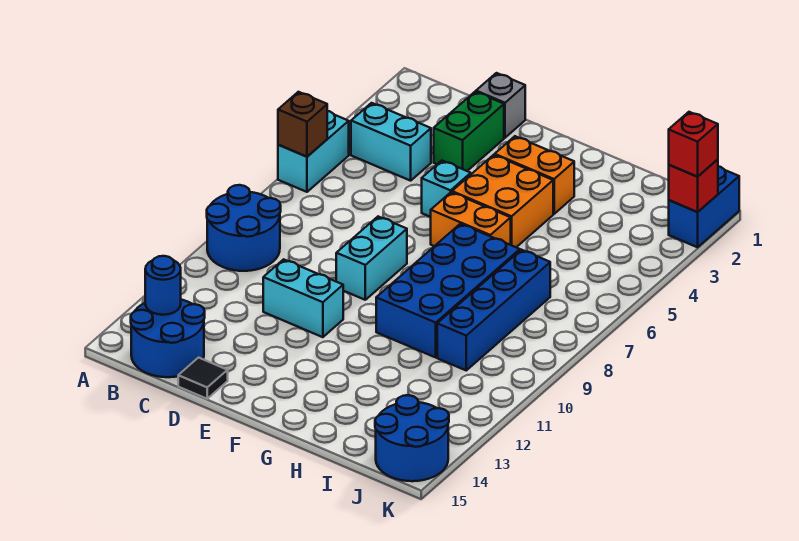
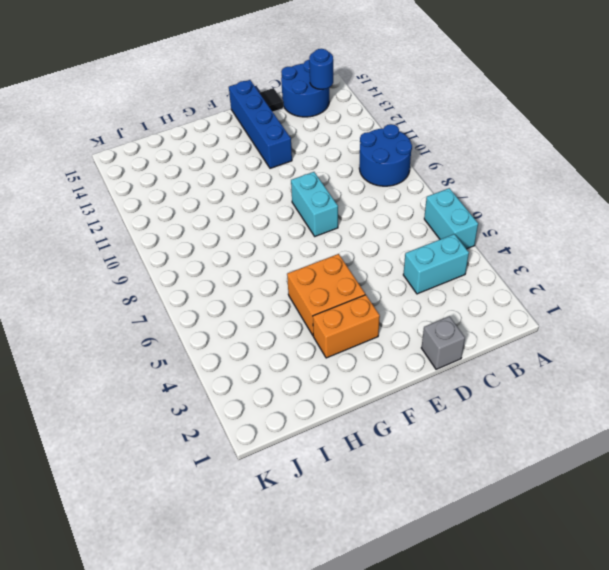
blue 1x4 brick [229,80,292,168] -> blue 1x4 brick moved to [437,250,550,370]
none -> green 1x2 brick [434,92,504,171]
none -> cyan 1x2 brick [263,259,343,337]
none -> cyan 1x1 brick [422,161,471,217]

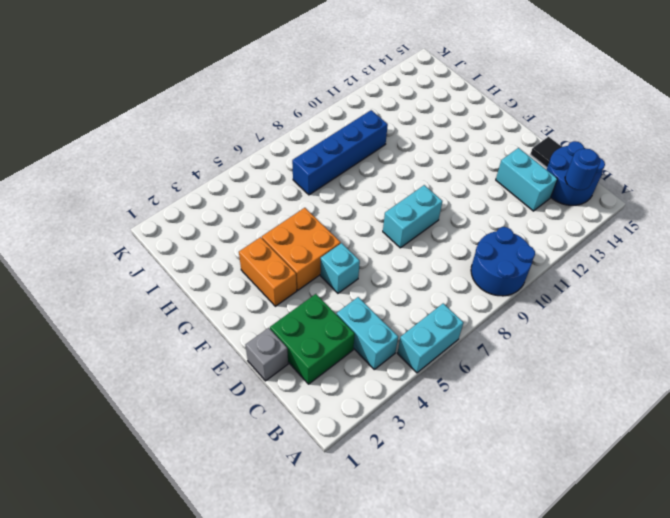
green 2x2 brick [270,294,355,384] -> green 1x2 brick [434,92,504,171]
cyan 1x2 brick [496,148,557,211] -> cyan 1x2 brick moved to [263,259,343,337]
none -> orange 1x2 brick [431,192,511,246]
none -> blue 2x4 brick [376,224,520,357]
none -> blue 2x2 round brick [375,395,449,481]

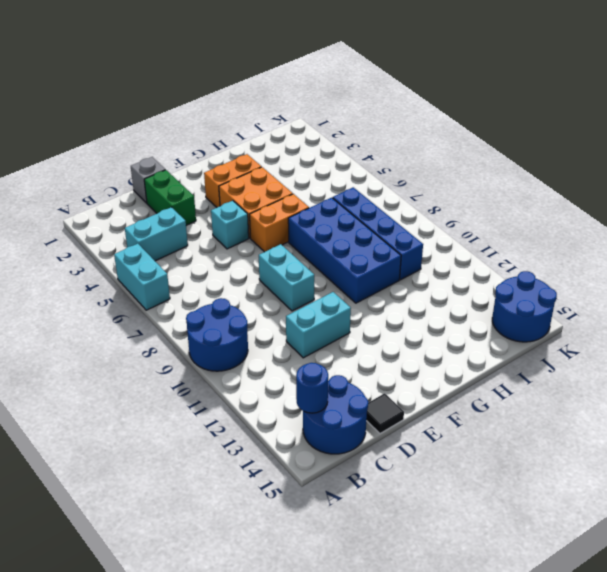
none -> blue 1x2 brick [669,166,739,247]
none -> brown 1x1 brick [278,92,327,157]
none -> red 1x1 brick [669,159,718,212]

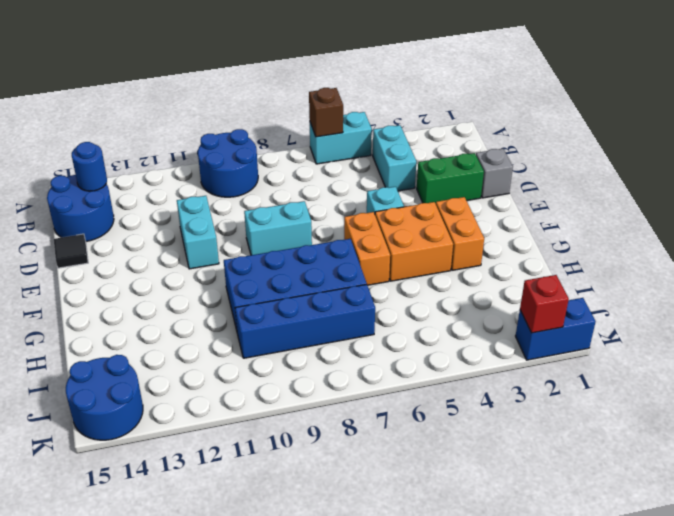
none -> red 1x1 brick [669,112,718,177]

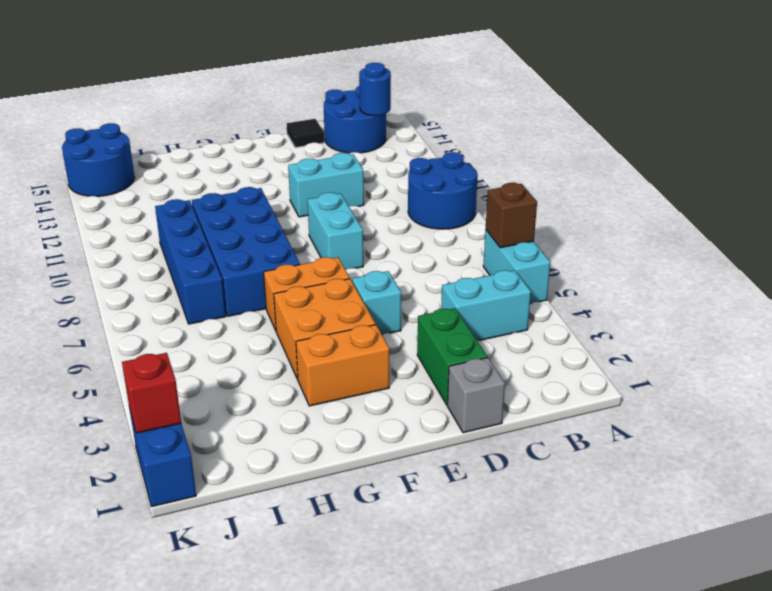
none -> red 1x1 brick [669,112,718,177]

